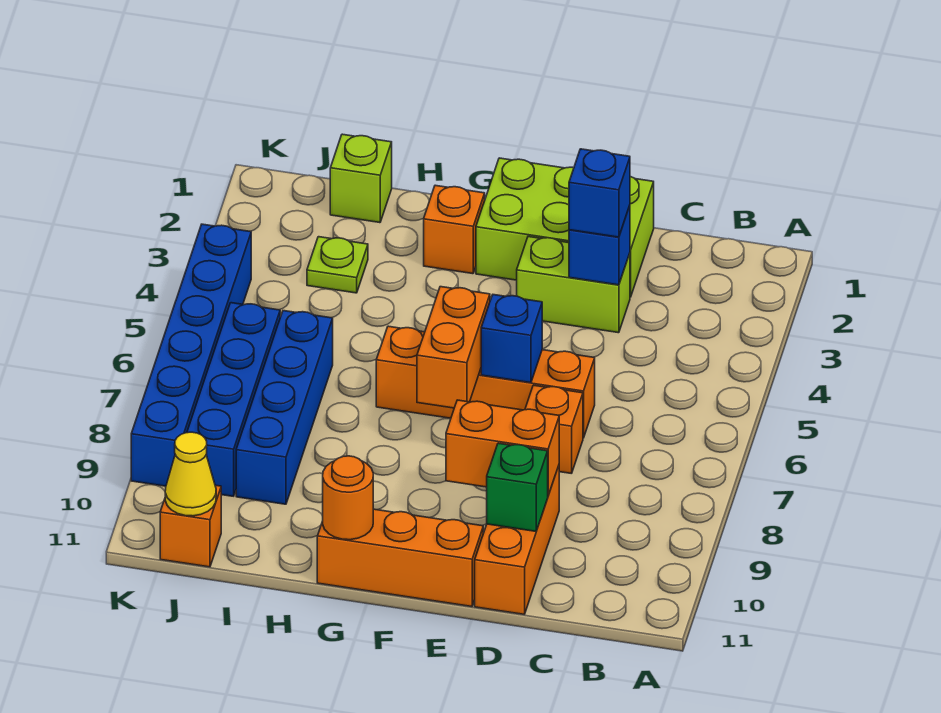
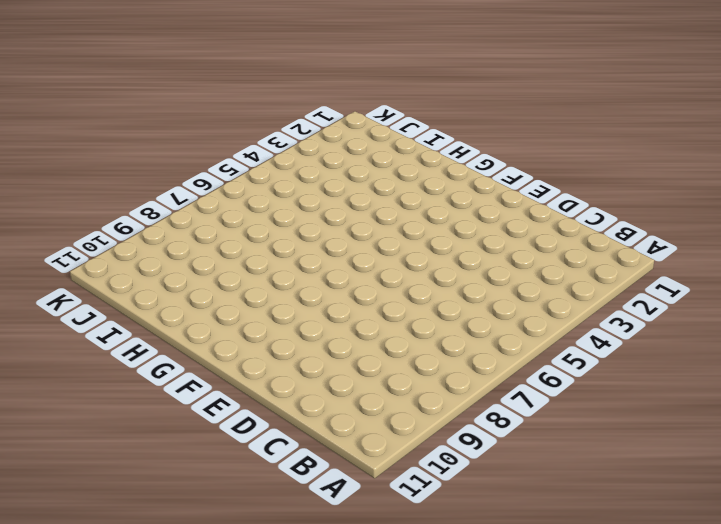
none -> lime 2x3 brick [476,158,654,297]
none -> lime 1x2 brick [517,237,630,333]
none -> orange 1x4 brick [376,326,595,438]

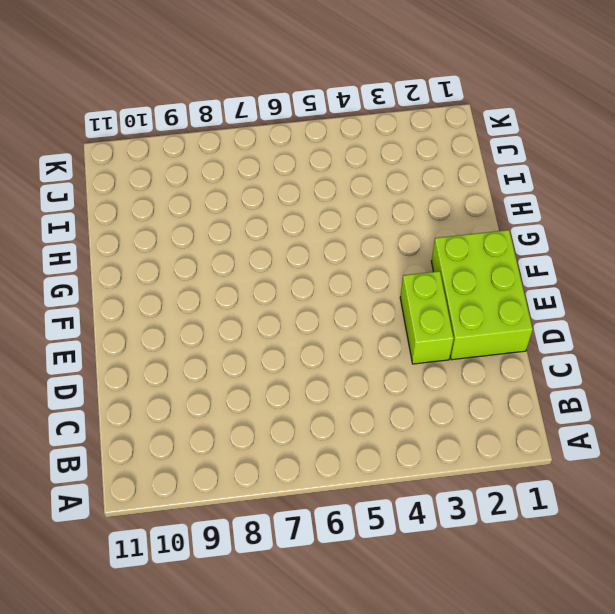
none -> orange 1x4 brick [376,326,595,438]
none -> orange 1x1 brick [525,385,583,474]
none -> orange 1x3 brick [475,466,559,614]

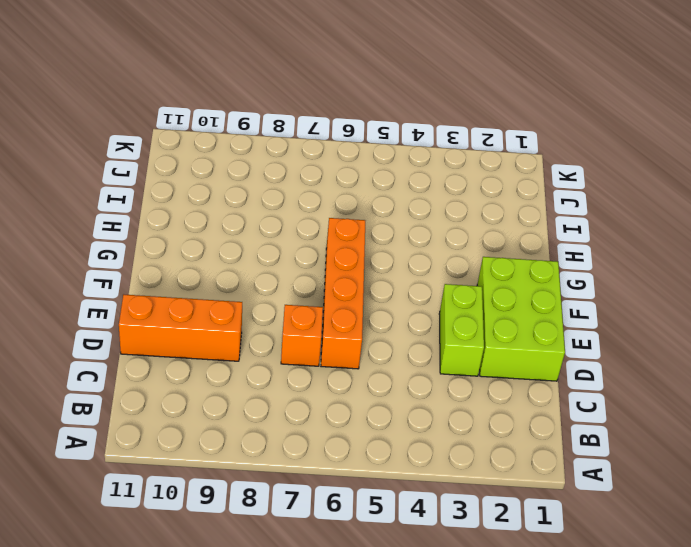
none -> orange 1x3 brick [317,509,483,607]
none -> orange 1x1 brick [424,185,485,274]
none -> lime 1x1 brick [330,134,392,223]

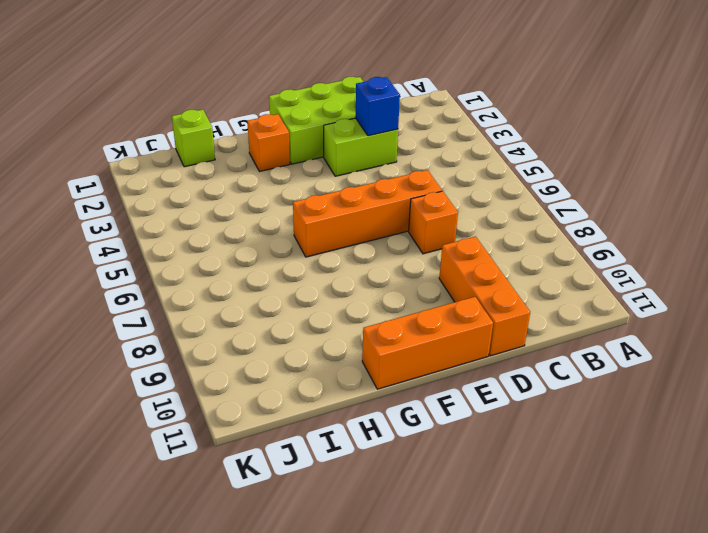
none -> lime 1x1 plate [307,237,368,293]
none -> blue 1x4 brick [236,311,333,504]
none -> blue 1x4 brick [187,303,280,496]

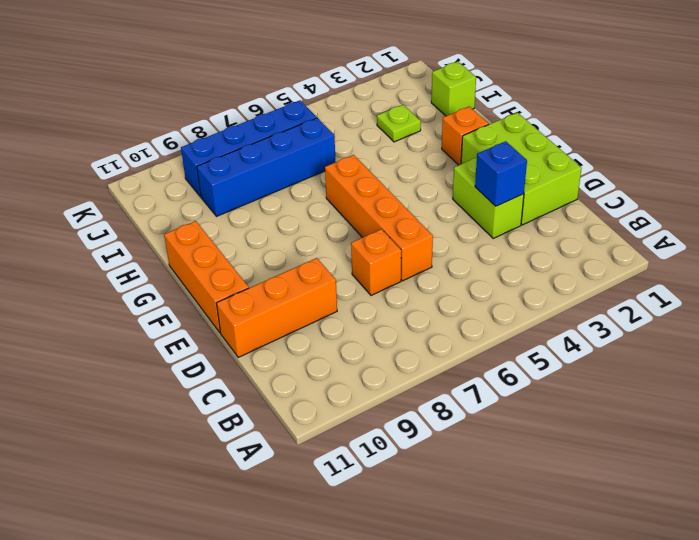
none -> orange 1x1 brick [160,485,221,567]
none -> blue 1x6 brick [131,224,251,486]
none -> orange 1x2 brick [446,400,559,495]

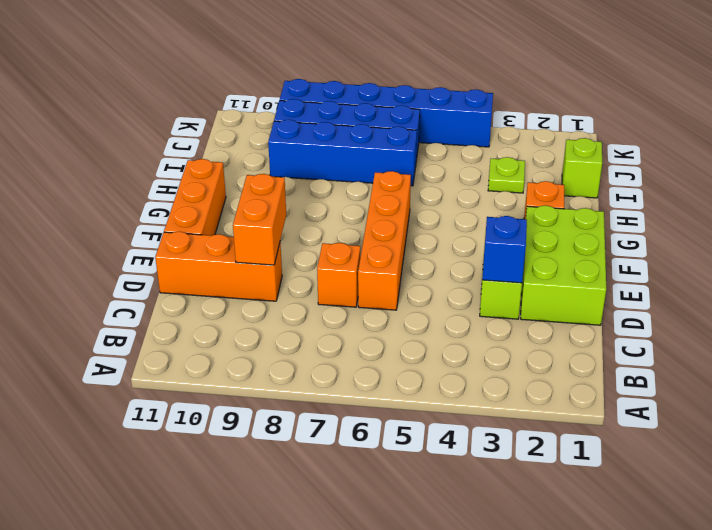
none -> orange 1x1 brick [160,485,221,567]
none -> green 1x1 brick [487,443,548,531]
none -> blue 1x1 brick [481,295,542,383]

